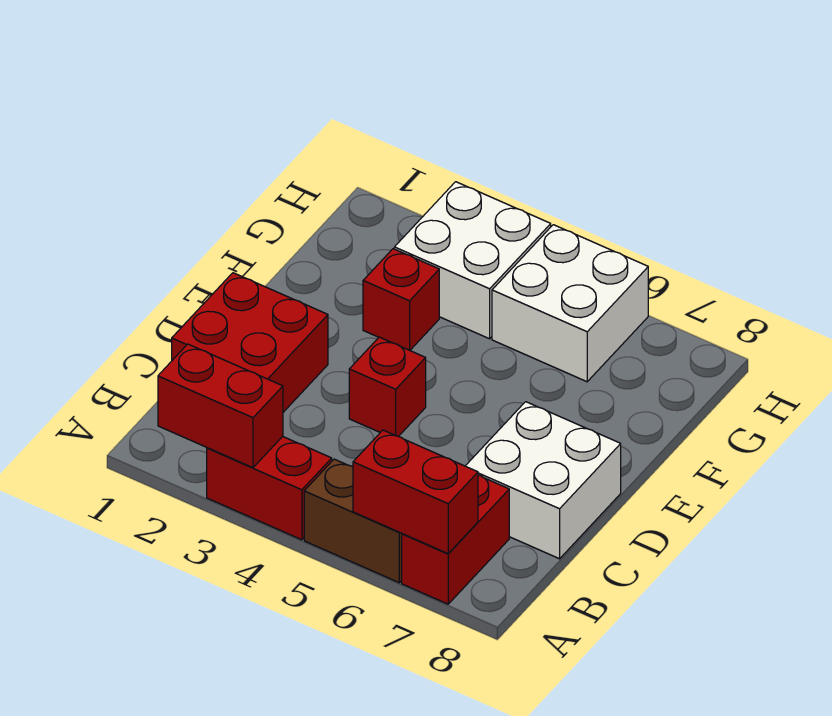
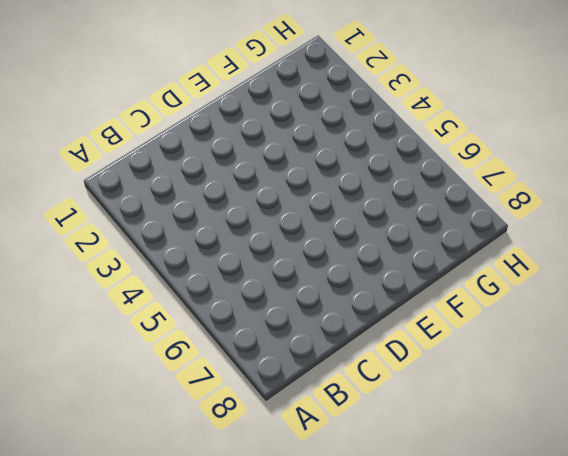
none -> red 1x2 brick [207,436,332,540]
none -> brown 1x2 brick [304,459,402,583]

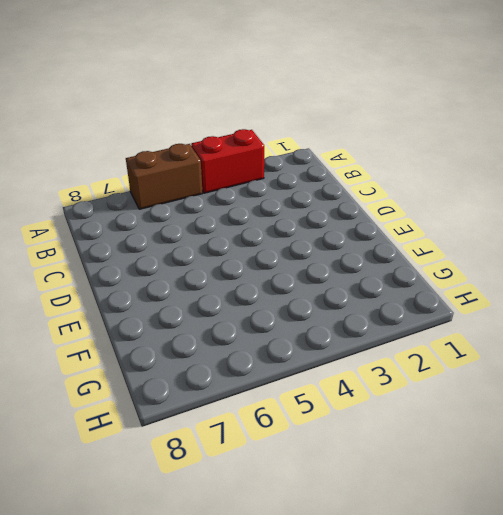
none -> red 1x2 brick [402,475,509,604]
none -> red 2x2 brick [172,273,328,412]

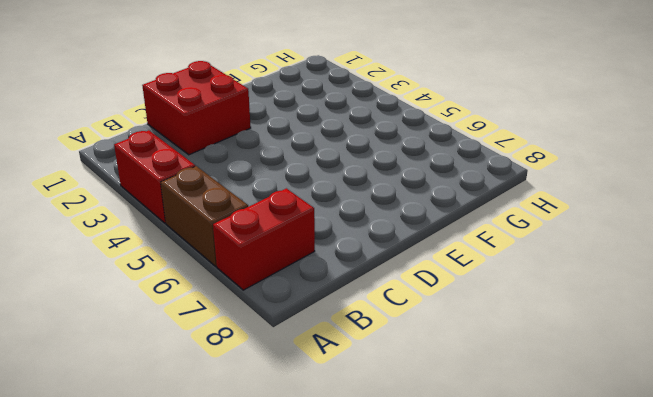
none -> white 2x2 brick [466,402,621,559]
none -> red 1x1 brick [349,337,426,437]

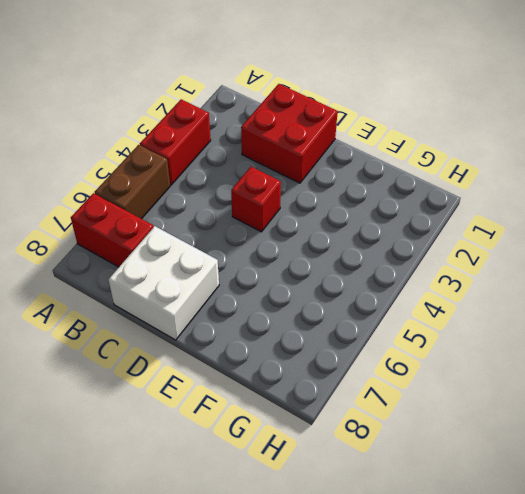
none -> red 1x1 brick [363,249,439,350]
none -> white 2x2 brick [394,182,551,339]

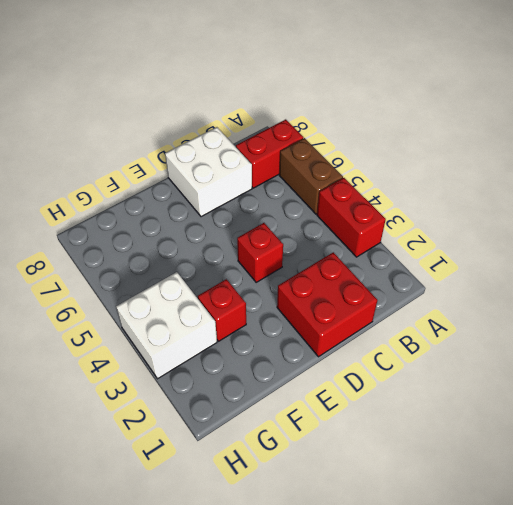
none -> white 2x2 brick [492,225,648,382]
none -> red 1x2 brick [158,344,283,468]

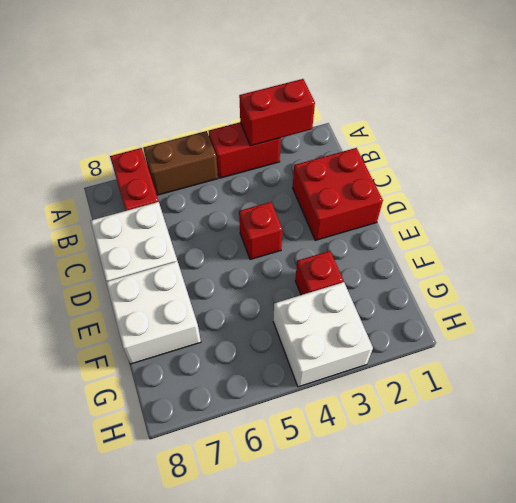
white 2x2 brick [106,261,201,364] -> white 2x2 brick moved to [492,225,648,382]
none -> red 1x2 brick [353,430,478,554]

